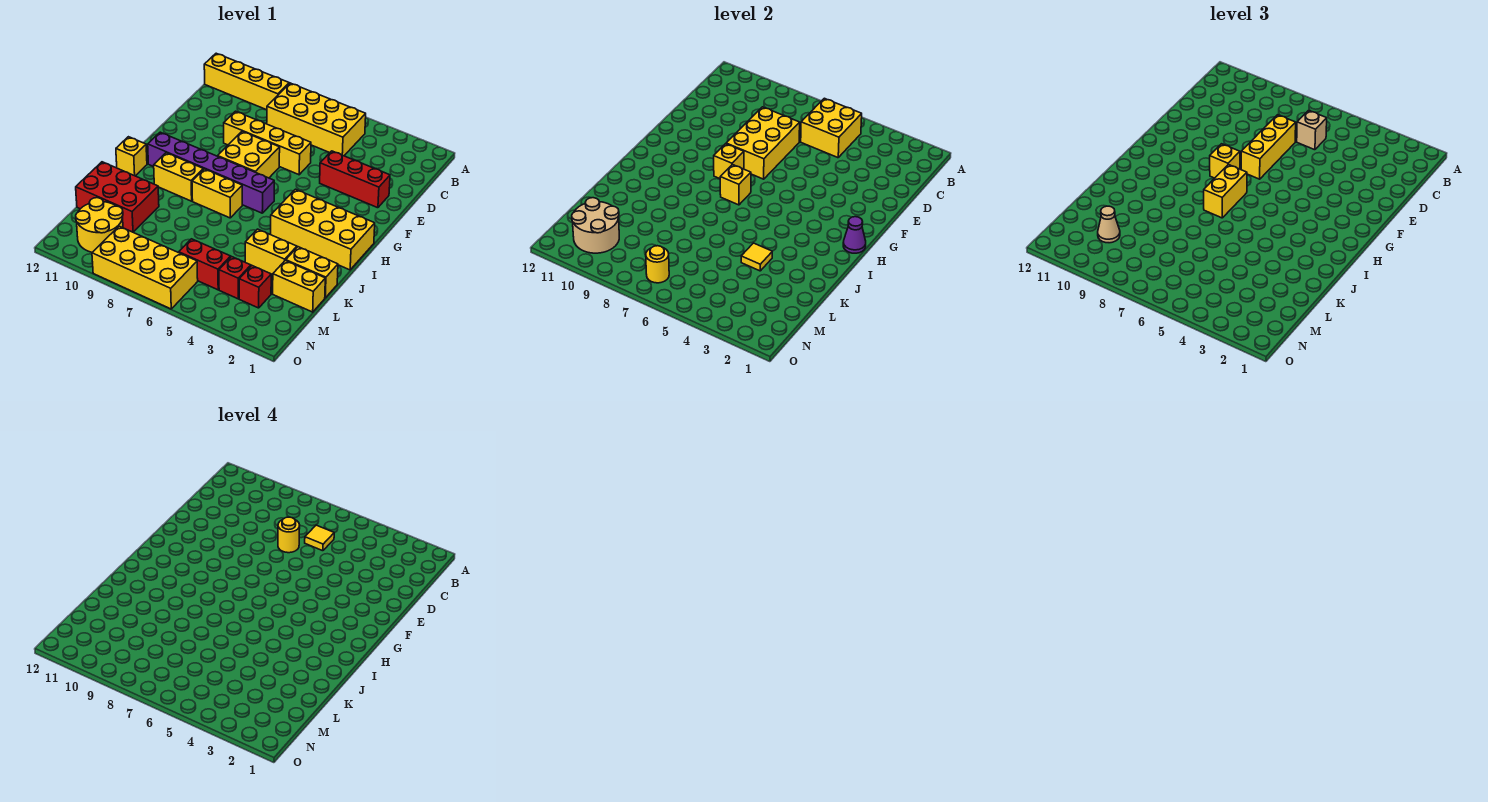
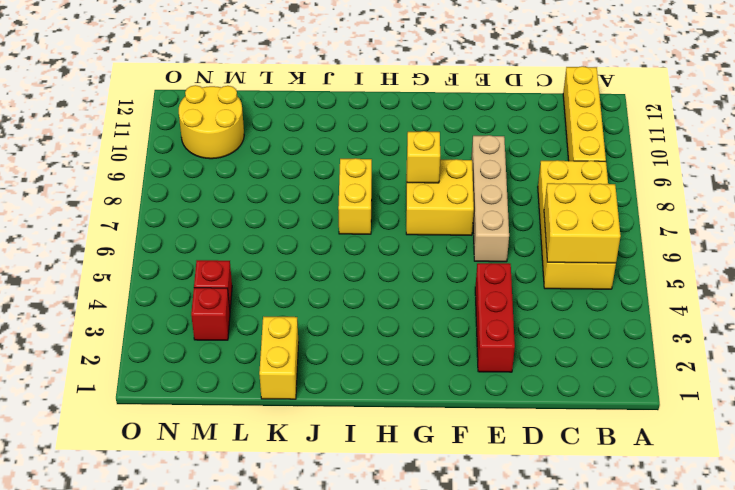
tan 1x4 brick [471,135,509,262] -> yellow 1x4 brick [224,111,311,175]
none -> yellow 2x4 brick [271,189,375,270]
none -> purple 1x6 brick [148,132,274,213]
none -> yellow 1x2 brick [154,153,203,201]
none -> yellow 1x1 brick [116,137,147,176]

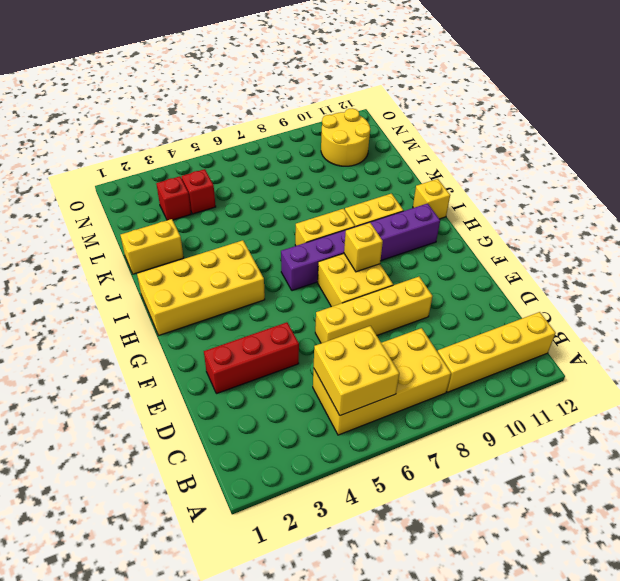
none -> yellow 1x2 brick [245,229,297,275]
none -> red 2x3 brick [76,162,159,232]
none -> yellow 1x2 brick [273,260,325,312]
none -> red 1x2 brick [179,239,231,290]

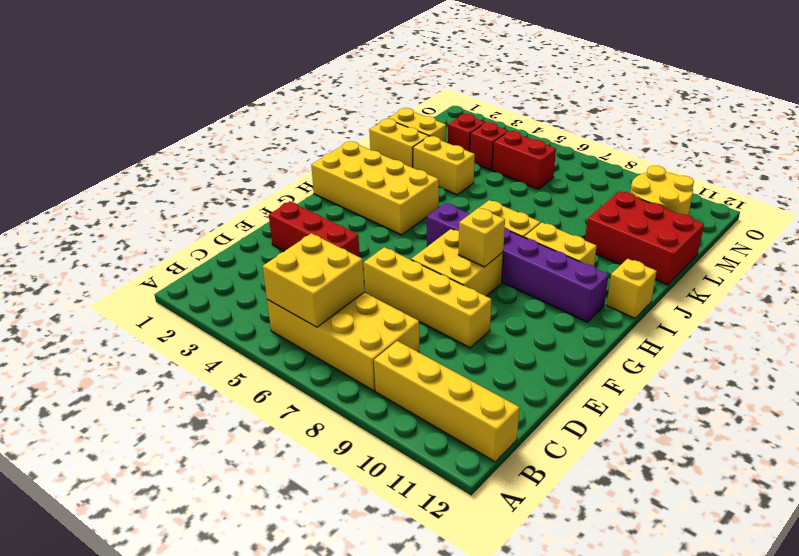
none -> yellow 2x4 brick [92,226,198,309]
none -> yellow 2x3 brick [726,107,800,179]
none -> purple 1x1 cone [843,217,866,253]
none -> yellow 1x1 brick [720,165,751,205]

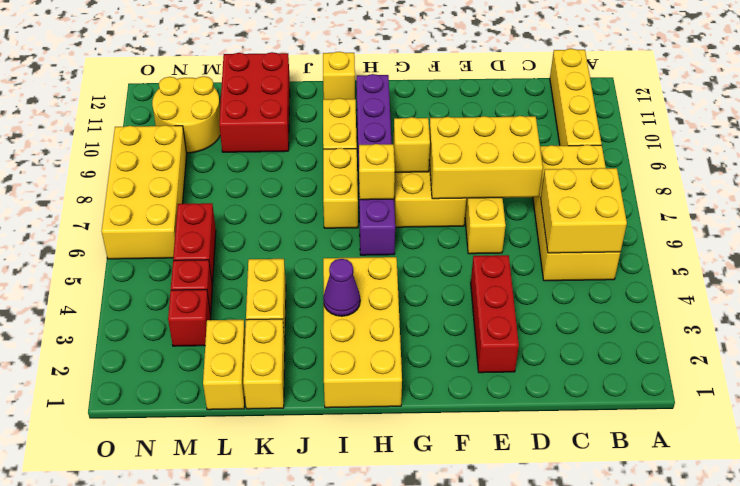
purple 1x1 cone [323,259,360,316] -> purple 1x1 cone moved to [843,217,866,253]
none -> yellow 1x1 tile [741,243,772,271]
none -> tan 2x2 round brick [572,198,619,253]
none -> yellow 1x1 round brick [646,246,669,283]
none -> tan 1x1 brick [1297,110,1327,150]

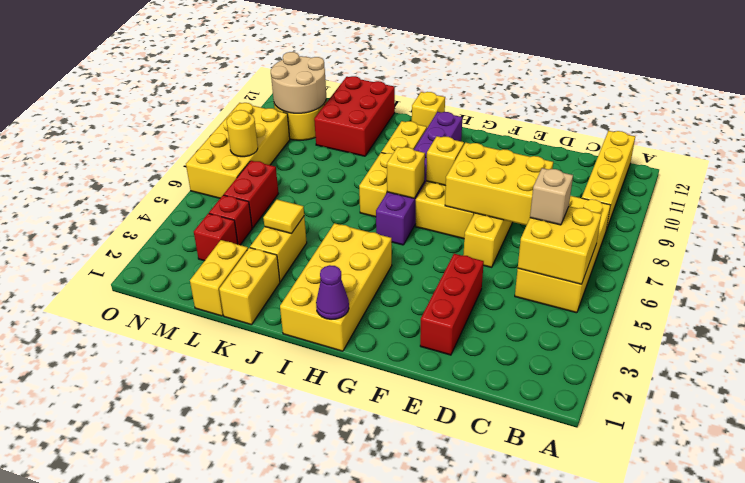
none -> yellow 1x3 brick [1241,115,1296,179]
none -> yellow 1x1 brick [1210,144,1240,178]
none -> yellow 1x2 brick [1204,165,1247,218]
none -> tan 1x1 cone [1098,206,1120,243]

